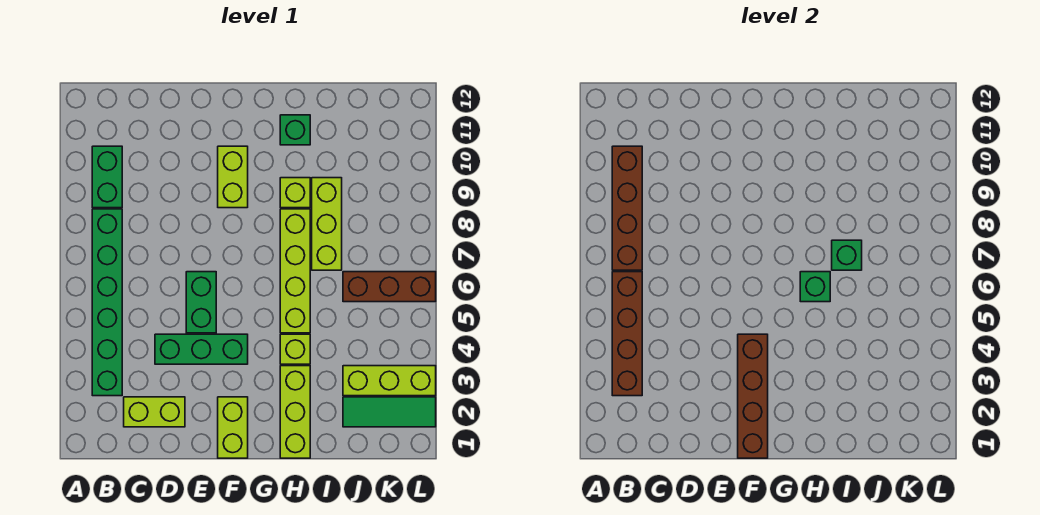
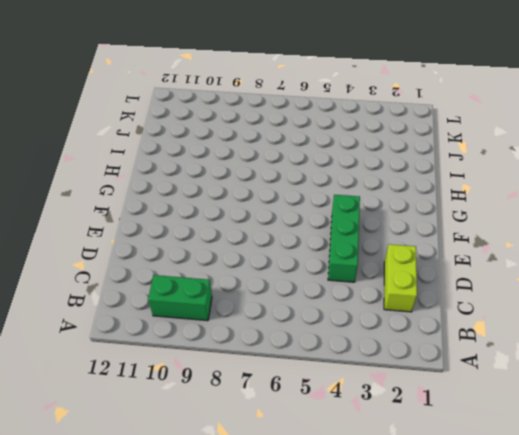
none -> green 1x6 brick [92,209,122,396]
none -> green 1x2 brick [186,272,216,333]
none -> lime 1x2 brick [218,397,248,458]

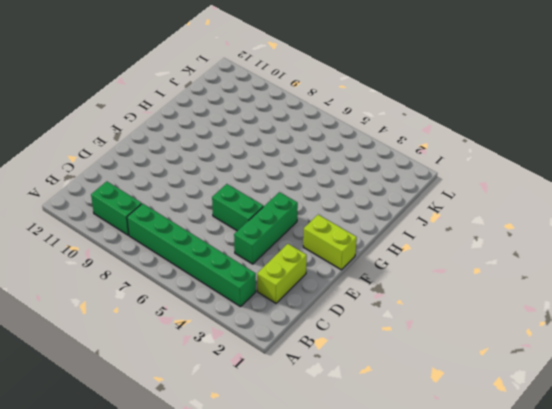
none -> lime 1x2 brick [218,146,248,208]
none -> lime 1x3 brick [280,366,310,458]
none -> lime 1x1 brick [280,334,310,364]

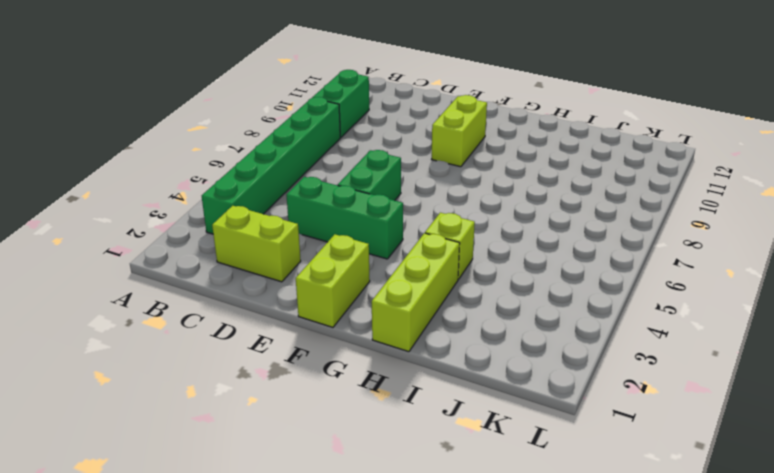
none -> lime 1x4 brick [280,209,310,333]
none -> lime 1x1 brick [280,178,310,208]
none -> green 1x1 brick [280,115,310,145]

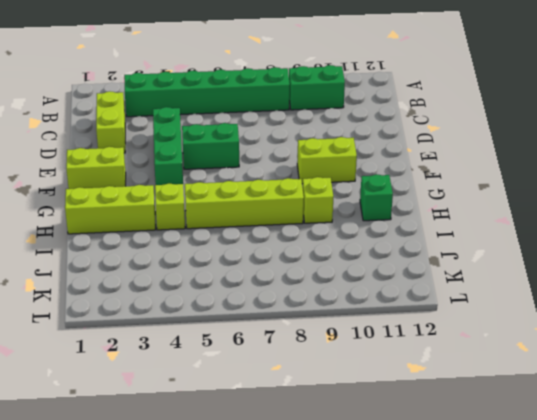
none -> lime 1x3 brick [312,178,342,270]
none -> green 1x3 tile [343,397,436,427]
none -> lime 1x3 brick [343,366,436,396]

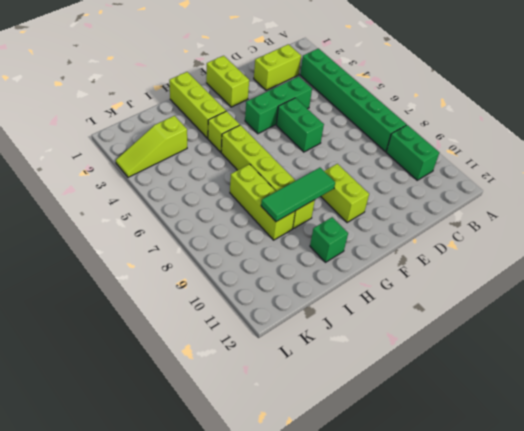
green 1x3 tile [261,168,335,222] -> green 1x3 tile moved to [343,397,436,427]
lime 1x3 slope [116,116,187,177] -> lime 1x3 brick [343,366,436,396]
none -> brown 1x3 brick [343,272,436,302]
none -> brown 1x4 brick [612,272,642,396]
none -> brown 1x4 brick [612,146,642,270]

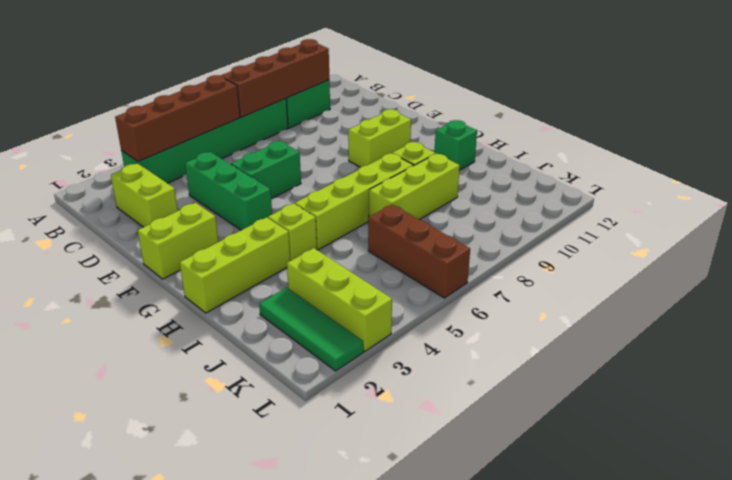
none -> brown 1x4 brick [738,334,768,458]
none -> green 1x1 brick [800,272,830,302]
none -> green 1x1 brick [832,240,862,270]

